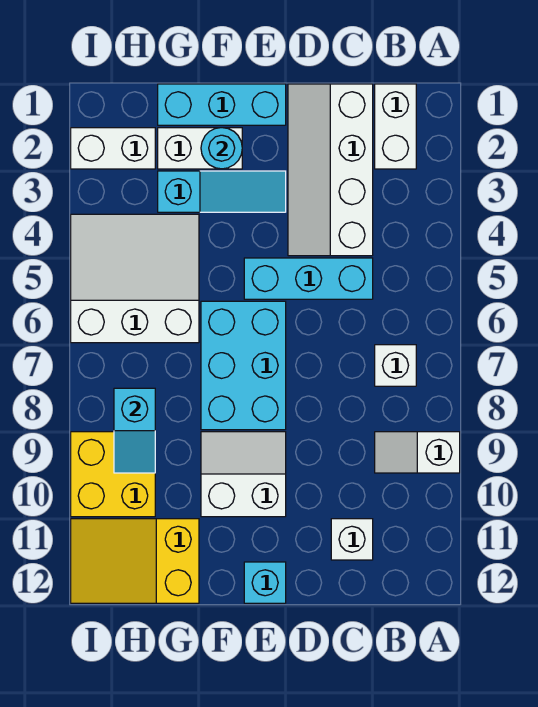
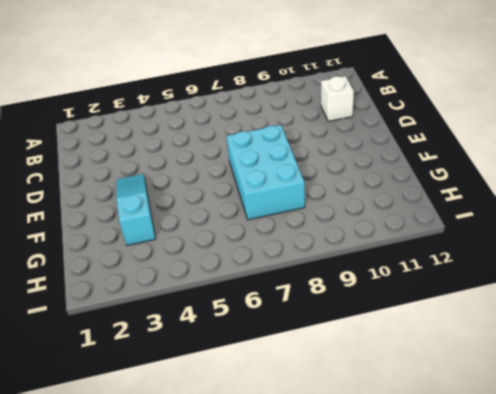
cyan 2x3 brick [226,125,305,220] -> cyan 2x3 brick turned to [201,301,286,430]
none -> white 1x2 slope [375,432,460,473]
none -> white 1x2 brick [375,84,416,169]
none -> white 1x1 brick [375,345,416,386]

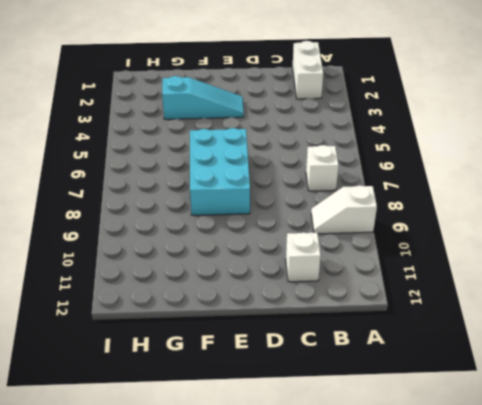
none -> white 2x4 slope [288,84,373,256]
none -> cyan 1x3 brick [244,258,373,299]
none -> cyan 1x3 brick [158,84,286,125]

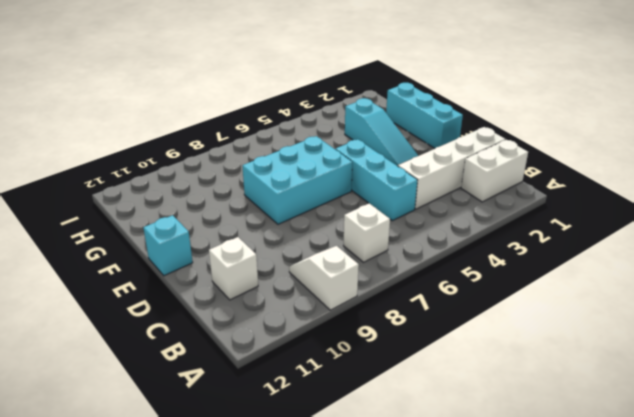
none -> white 2x2 slope [201,432,286,517]
none -> white 1x2 brick [158,128,242,169]
none -> white 3x3 slope [71,214,199,343]

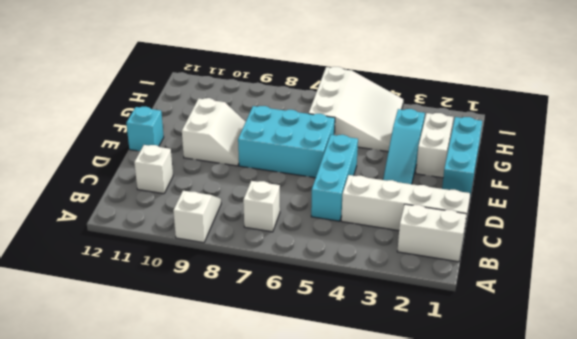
none -> yellow 2x3 slope [71,519,199,603]
none -> white 1x2 brick [71,128,155,169]
none -> yellow 2x2 brick [71,432,155,517]

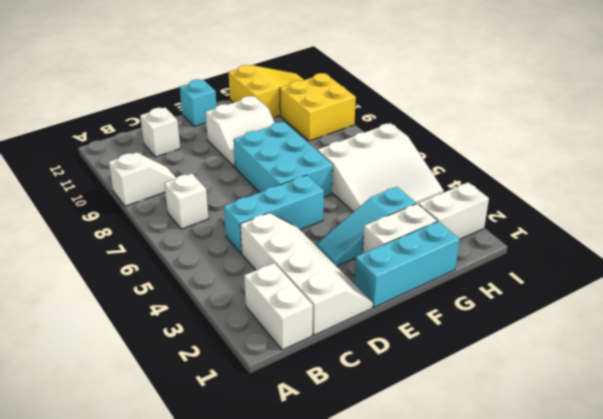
none -> cyan 1x1 round brick [201,128,242,169]
none -> cyan 1x2 slope [114,388,155,473]

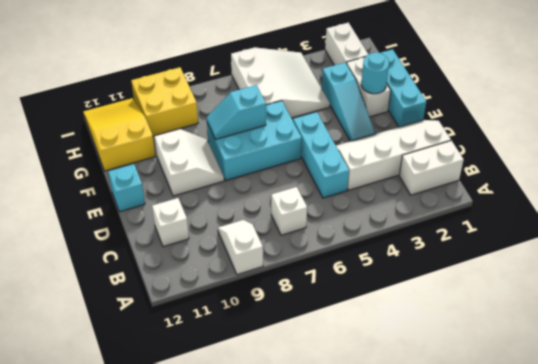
cyan 1x2 slope [207,85,266,140] -> cyan 1x2 slope moved to [114,388,155,473]

